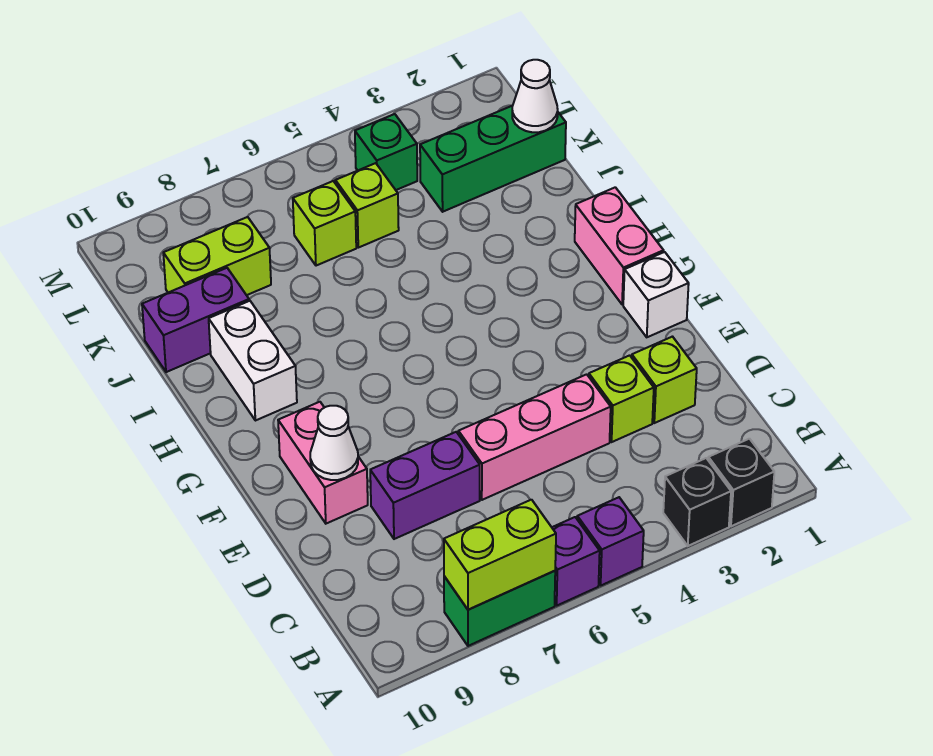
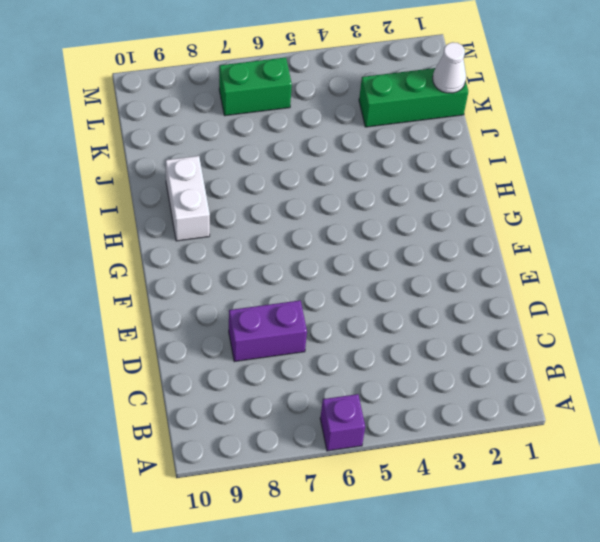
green 1x2 brick [219,57,292,116] -> green 1x2 brick moved to [444,571,555,646]
none -> black 1x1 brick [708,439,774,526]
none -> black 1x1 brick [663,458,731,546]
none -> purple 1x1 brick [577,497,644,585]

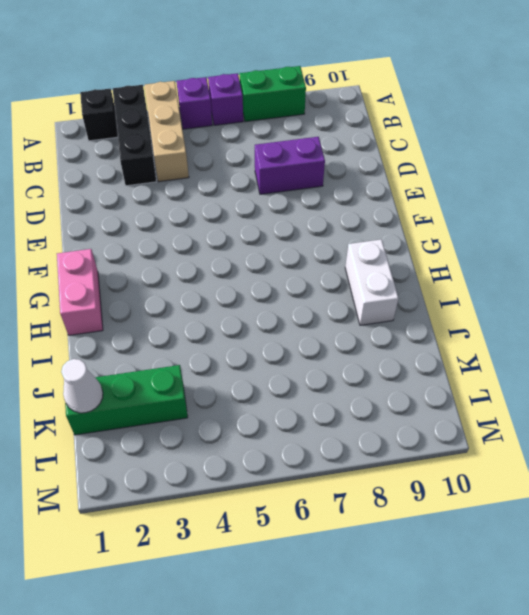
black 1x3 brick [113,85,156,186] -> black 1x1 brick [663,458,731,546]
tan 1x3 brick [145,81,189,182] -> none
none -> lime 1x1 brick [632,337,697,423]
none -> lime 1x1 brick [589,355,654,442]
none -> pink 1x3 brick [458,374,611,500]

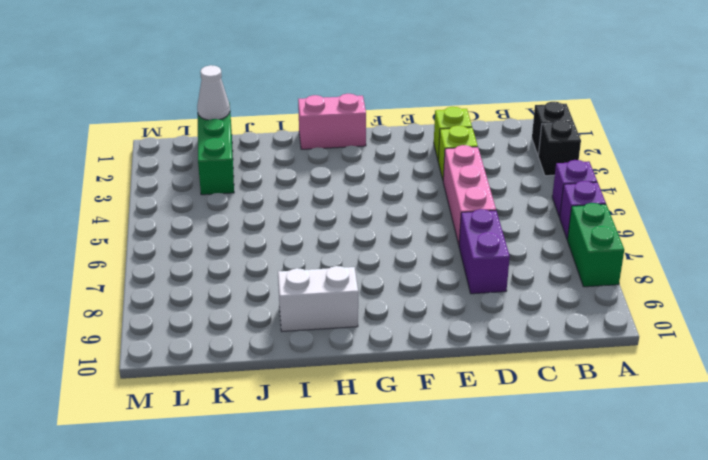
none -> pink 1x2 brick [278,402,368,524]
none -> white 1x1 brick [623,252,689,337]
none -> purple 1x2 brick [142,268,249,372]

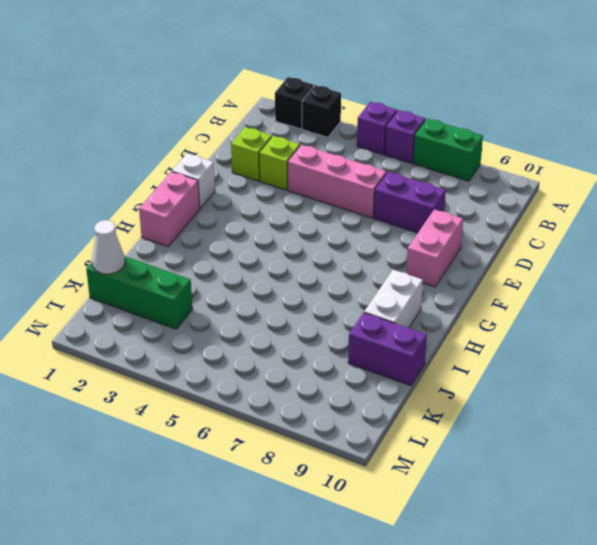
none -> lime 1x1 brick [335,163,399,248]
none -> lime 1x1 brick [293,181,356,266]
none -> lime 1x2 brick [163,217,271,295]

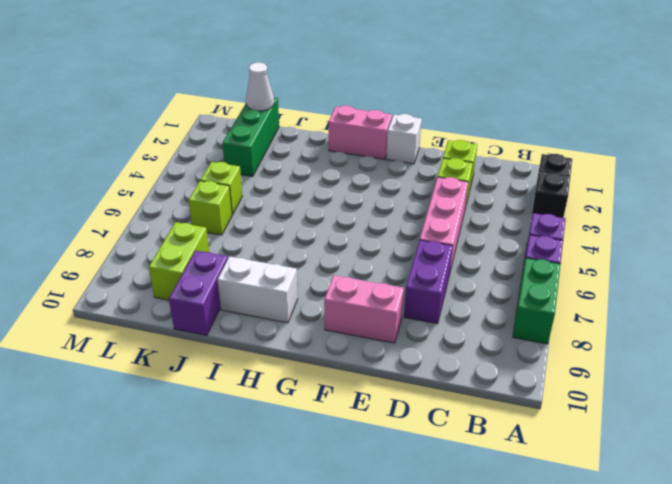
none -> green 1x1 brick [355,114,417,190]
none -> lime 1x2 brick [444,500,556,610]
none -> white 1x1 cone [310,406,358,480]

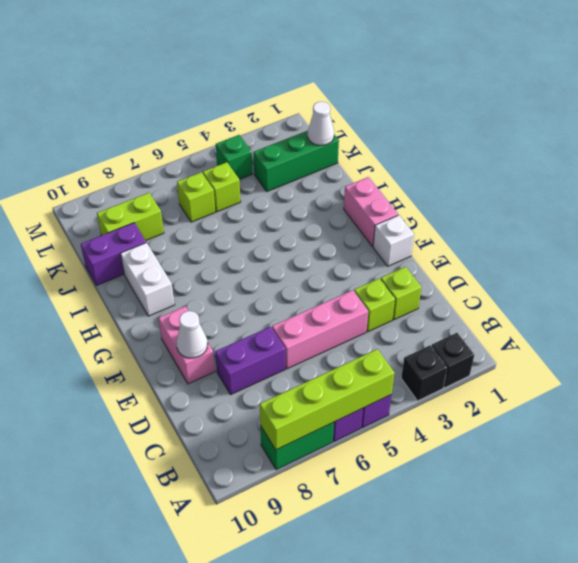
lime 1x4 brick [260,349,394,450] -> lime 1x2 brick [444,500,556,610]

